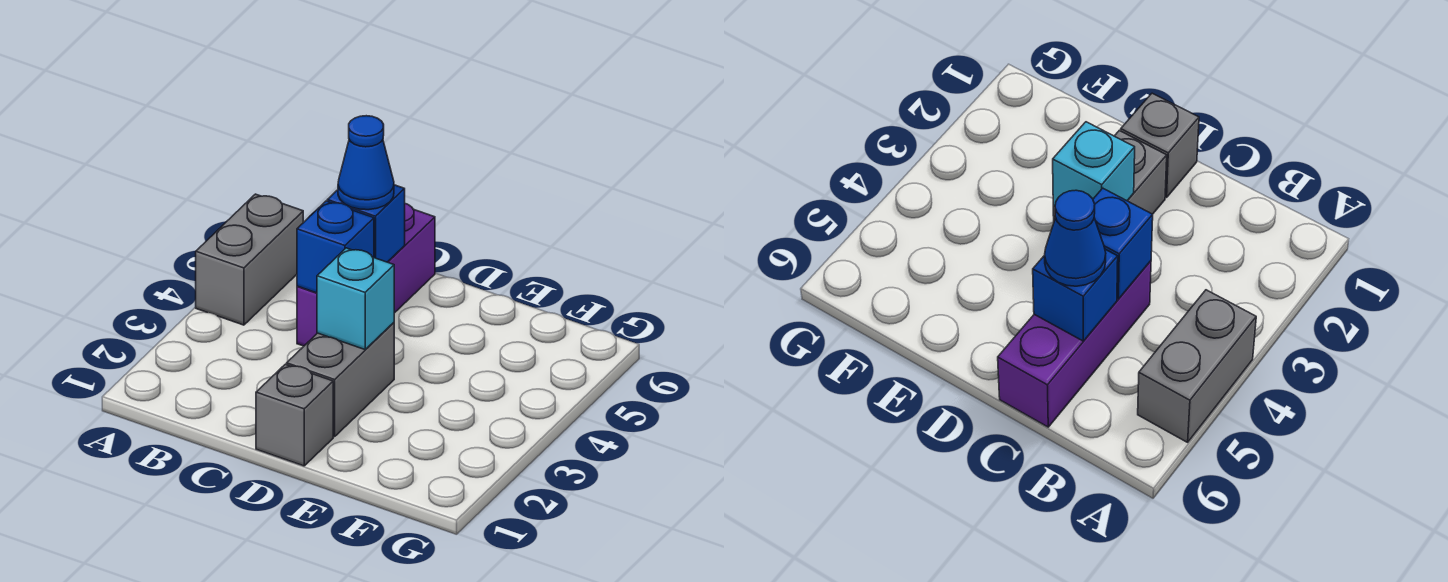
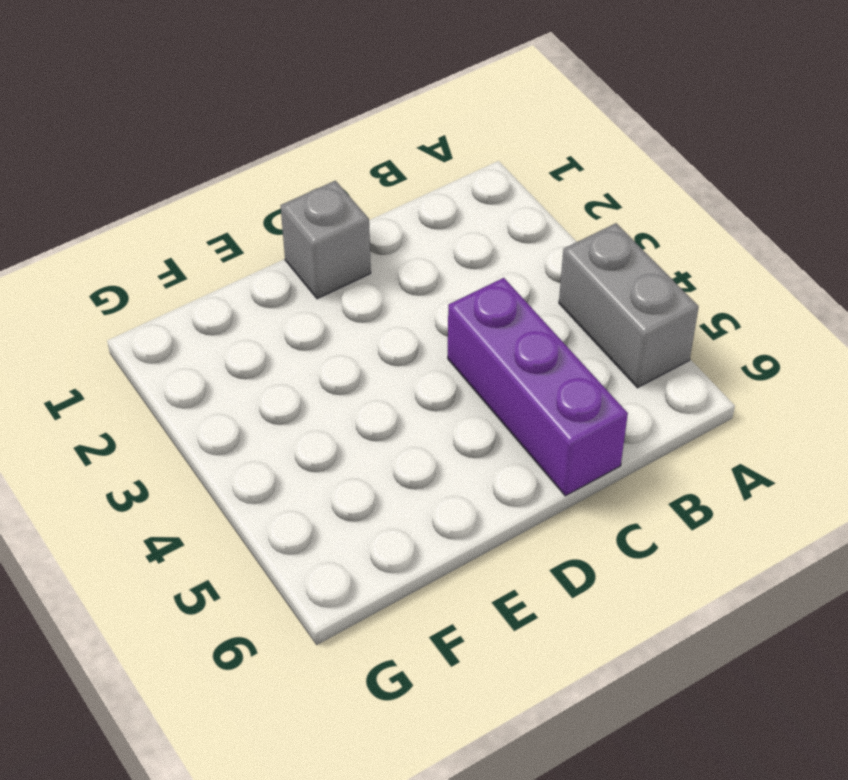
none -> grey 1x2 brick [287,323,394,437]
none -> blue 1x1 brick [297,201,374,293]

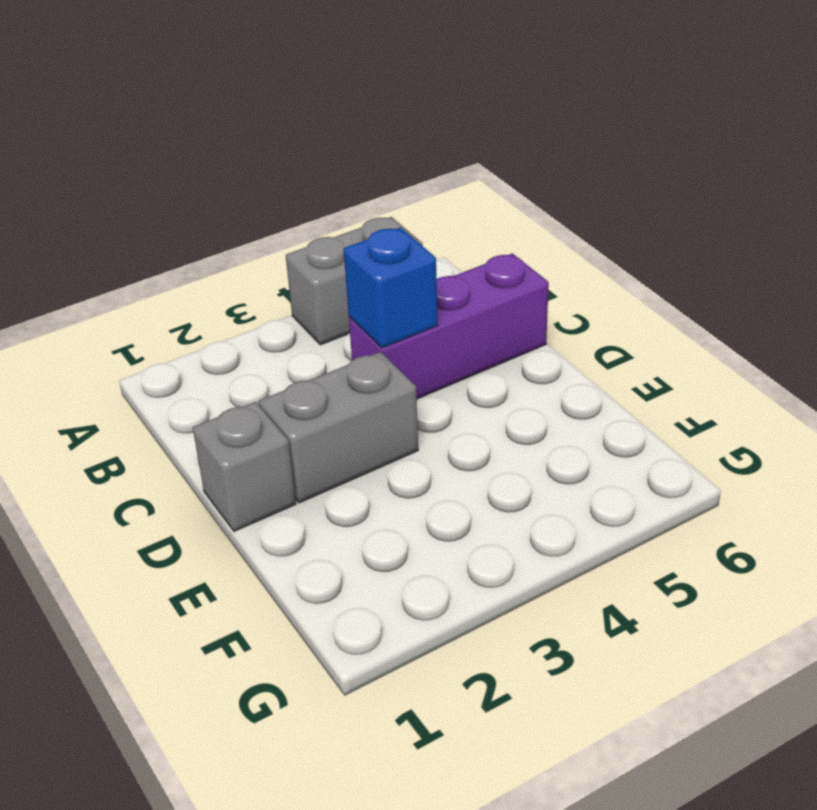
none -> blue 1x1 brick [327,185,405,262]
none -> cyan 1x1 brick [317,248,394,350]

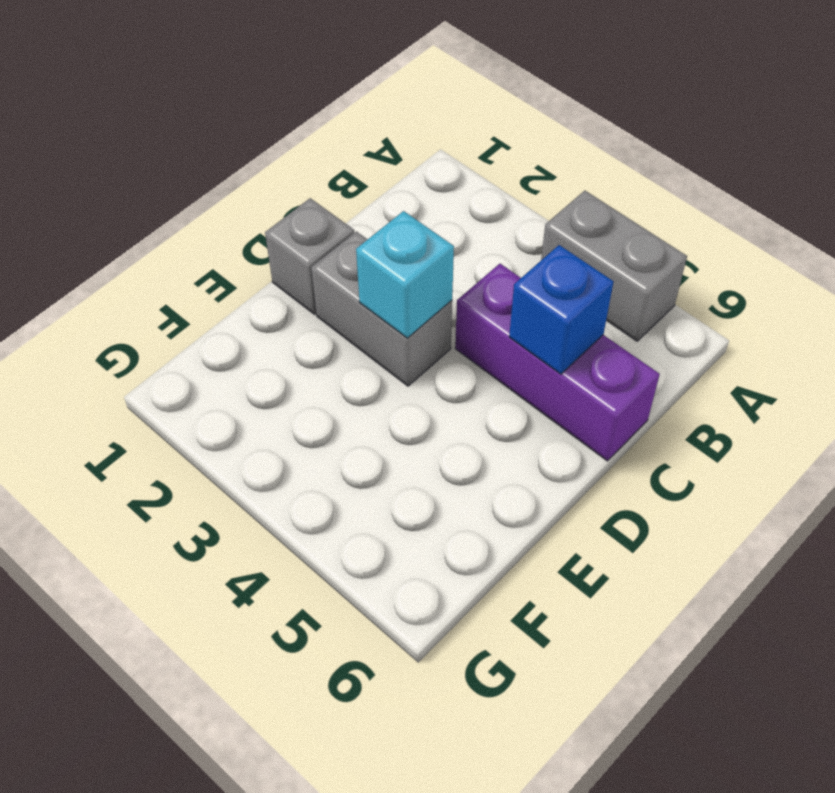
none -> blue 1x1 brick [297,201,374,293]
none -> blue 1x1 cone [338,116,394,210]

